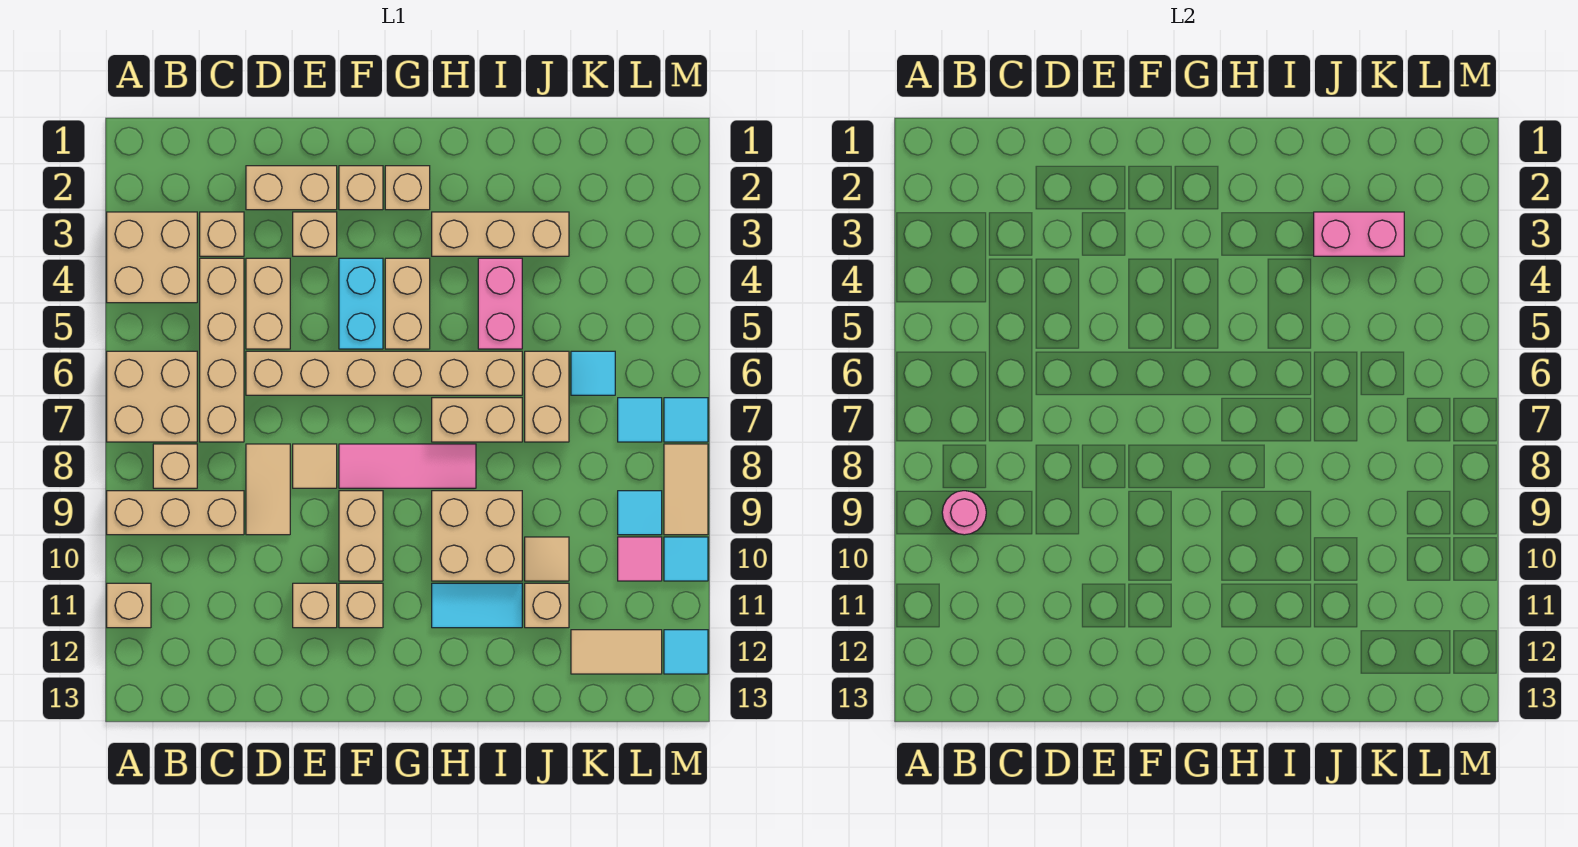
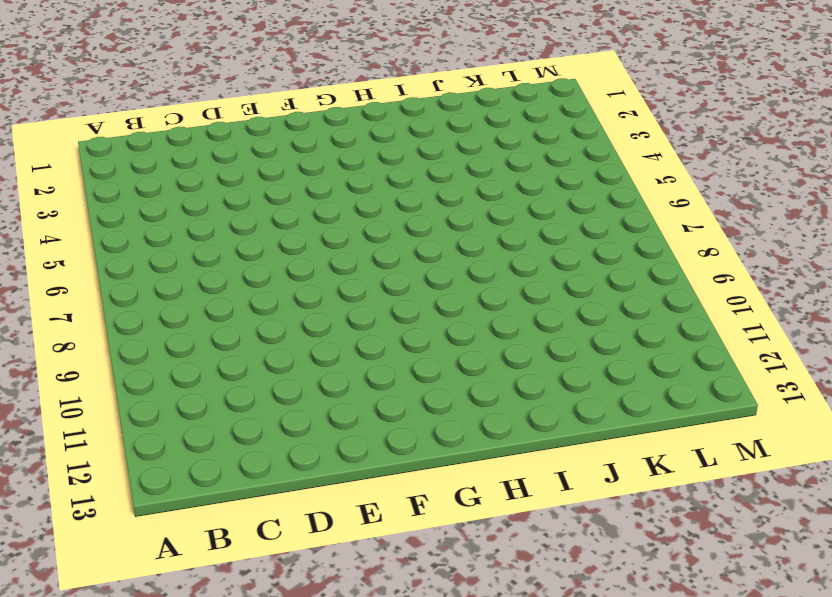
none -> tan 2x2 brick [107,212,197,303]
none -> tan 2x2 brick [107,351,197,442]
none -> tan 1x3 brick [107,491,244,535]
none -> tan 1x1 brick [107,583,151,628]

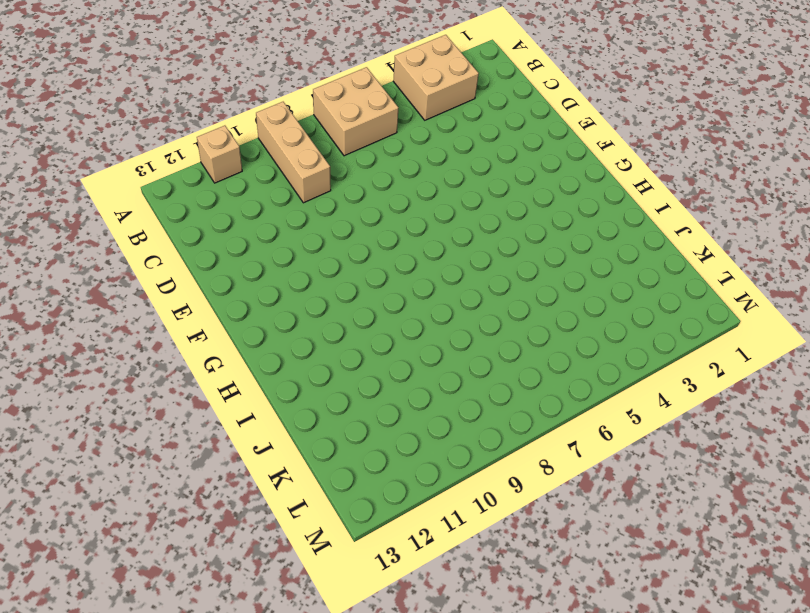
none -> tan 1x1 brick [153,444,197,488]
none -> tan 1x1 brick [200,212,244,256]
none -> tan 1x4 brick [200,258,244,442]
none -> tan 1x2 brick [246,166,337,210]

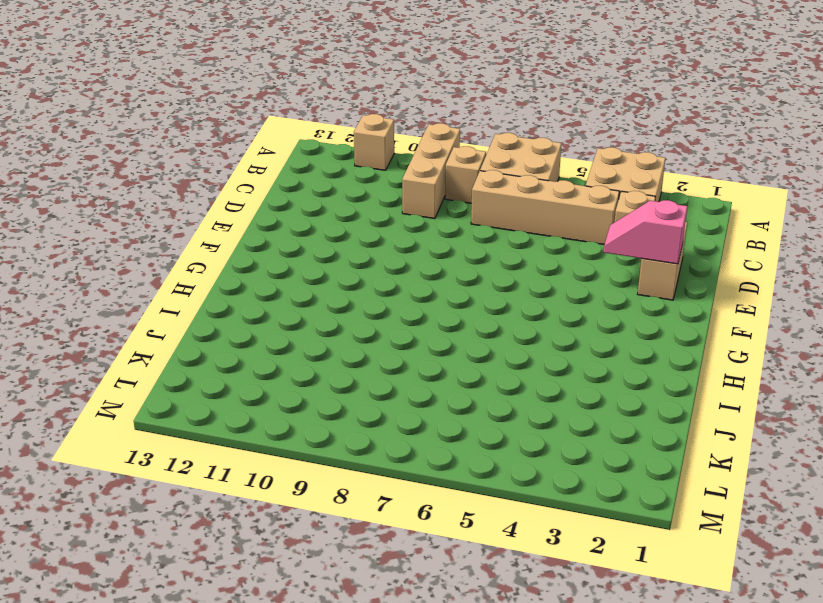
pink 1x2 slope [604,200,687,264] -> none
none -> tan 1x2 brick [246,258,290,349]
none -> tan 1x6 brick [246,351,522,395]
none -> tan 1x2 tile [246,444,290,535]
none -> tan 1x1 brick [293,212,337,256]

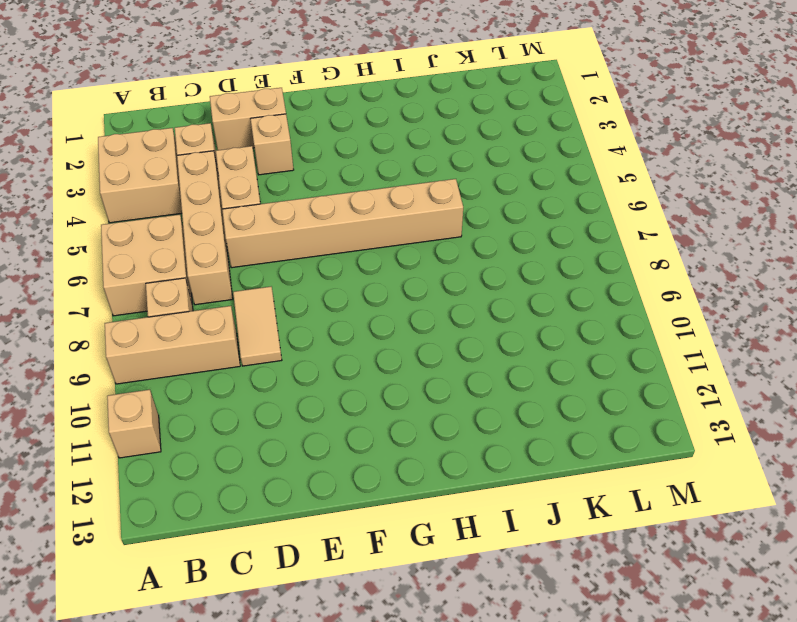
none -> tan 1x1 tile [293,444,337,488]
none -> tan 1x1 brick [293,583,337,628]
none -> tan 1x1 brick [339,166,383,210]
none -> cyan 1x2 brick [339,258,383,349]

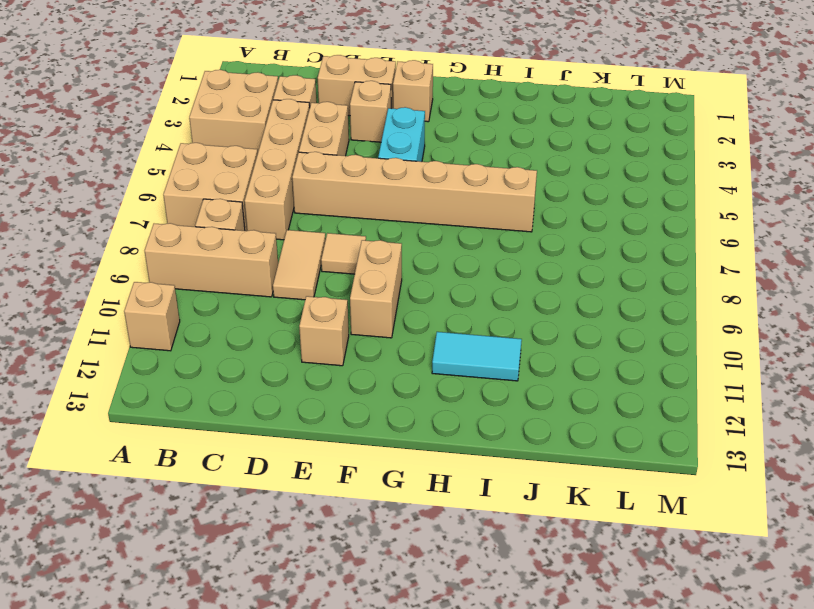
none -> pink 1x3 tile [339,444,476,488]
none -> tan 1x1 brick [339,583,383,628]
none -> tan 1x1 brick [385,166,430,210]
none -> tan 1x2 brick [385,258,430,349]

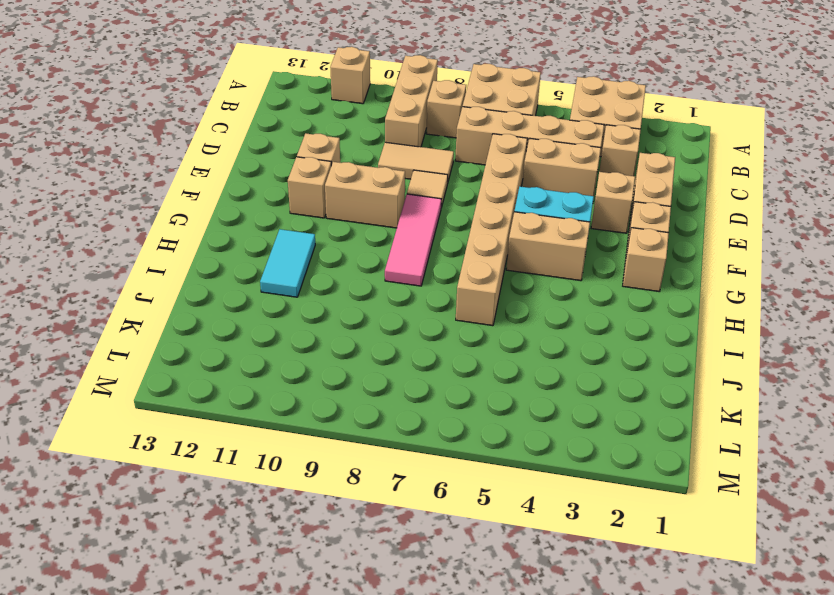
none -> tan 1x3 brick [432,212,569,256]
none -> tan 1x2 brick [432,398,522,442]
none -> tan 2x2 brick [432,491,522,581]
none -> pink 1x2 brick [478,258,522,349]

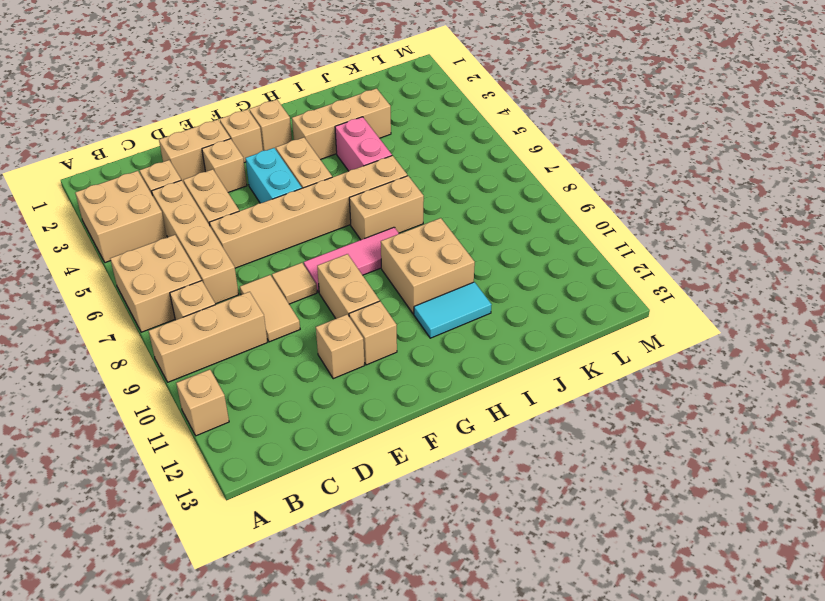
none -> tan 1x2 brick [525,351,569,442]
none -> tan 1x1 tile [525,537,569,581]
none -> tan 1x1 brick [525,583,569,628]
none -> cyan 1x1 tile [571,351,615,395]

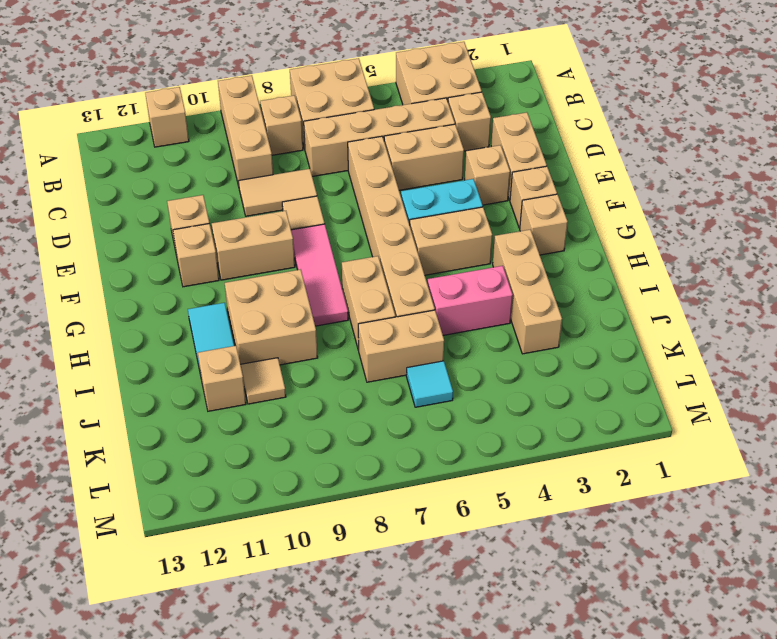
none -> tan 1x2 tile [571,630,662,674]
none -> cyan 1x1 tile [618,398,662,442]
none -> cyan 1x1 tile [618,491,662,535]
none -> pink 1x1 tile [618,537,662,581]

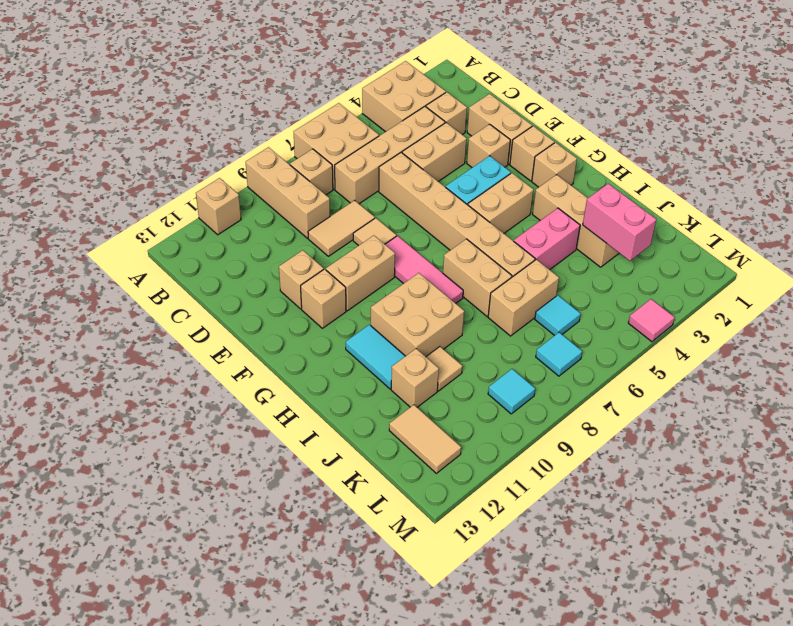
pink 1x1 tile [628,299,675,342] -> pink 1x1 tile moved to [618,537,662,581]
none -> cyan 1x1 tile [664,398,708,442]
none -> tan 1x2 tile [664,444,708,535]
none -> cyan 1x1 tile [664,537,708,581]
none -> cyan 1x1 tile [664,630,708,674]

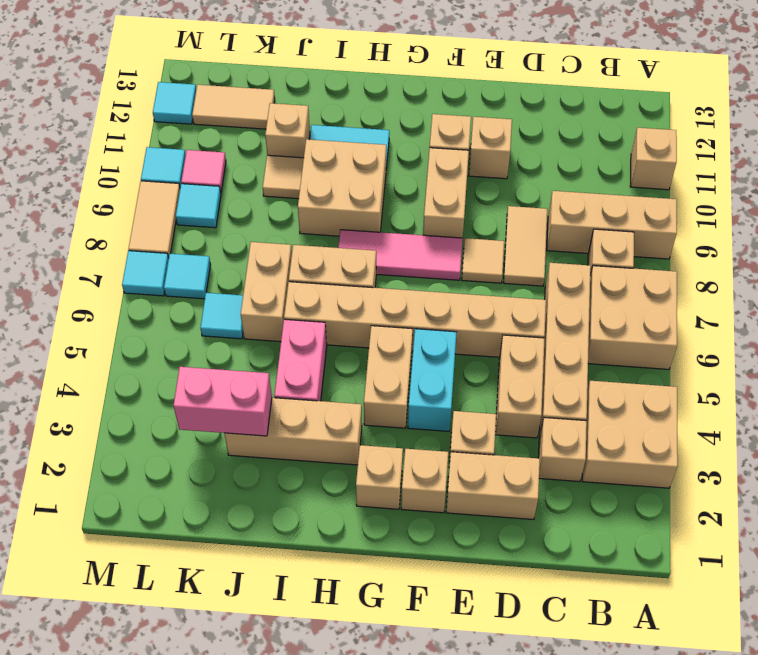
none -> pink 1x1 round brick [942,491,986,535]

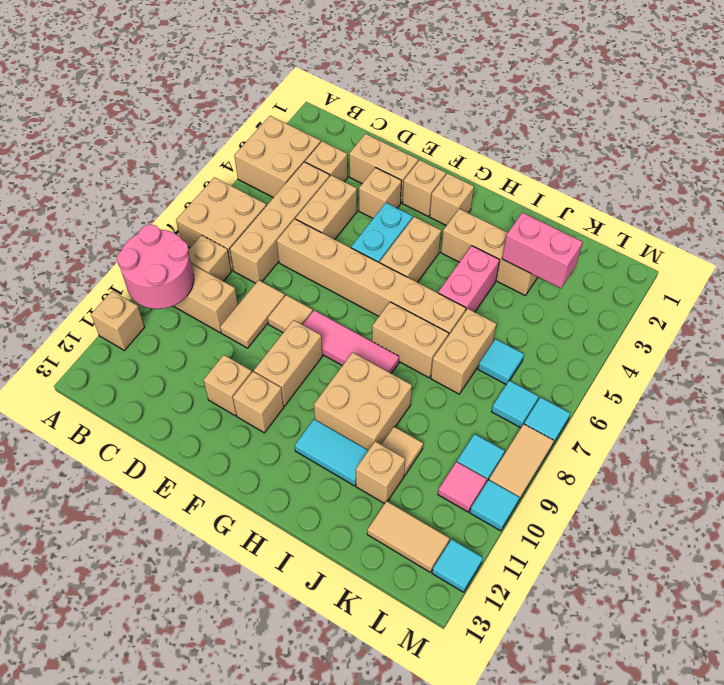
pink 2x2 round brick [117,225,194,309] -> pink 1x1 round brick [942,491,986,535]

